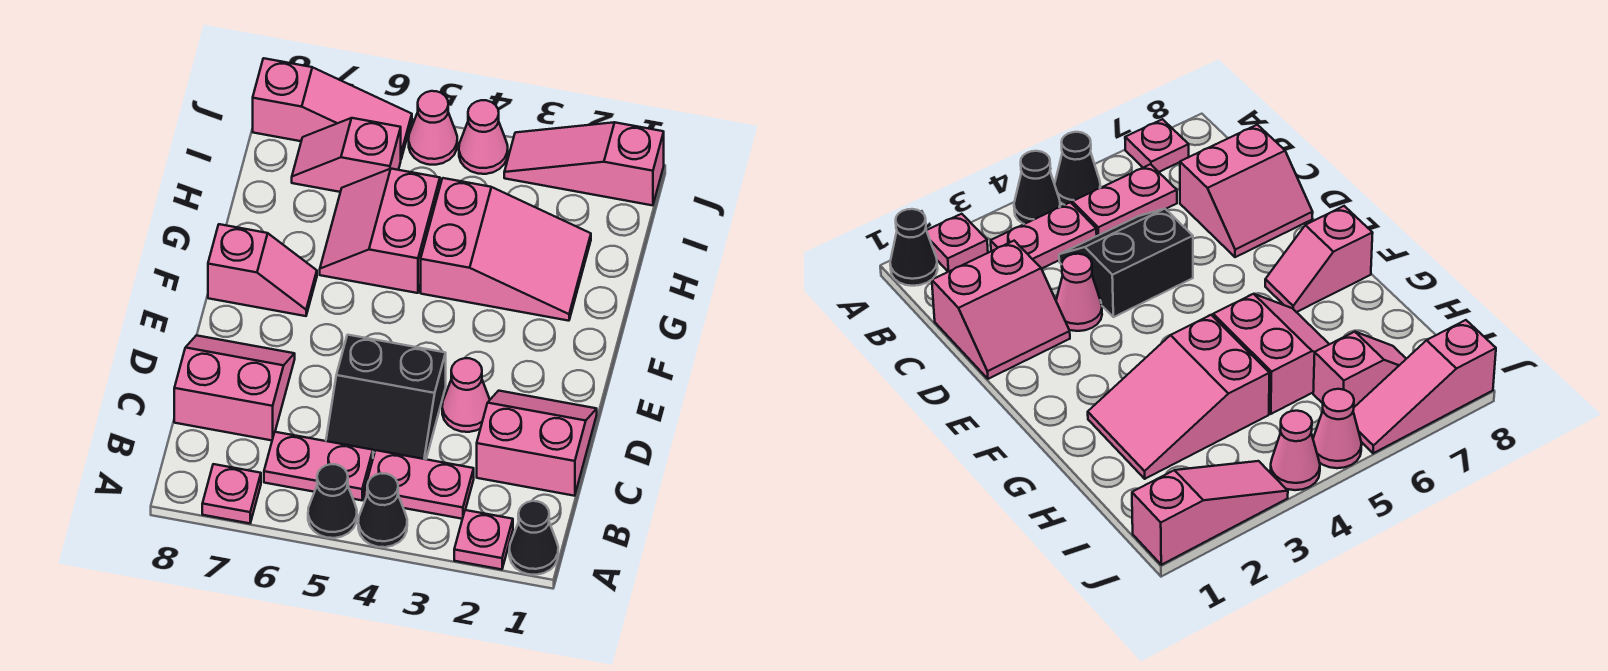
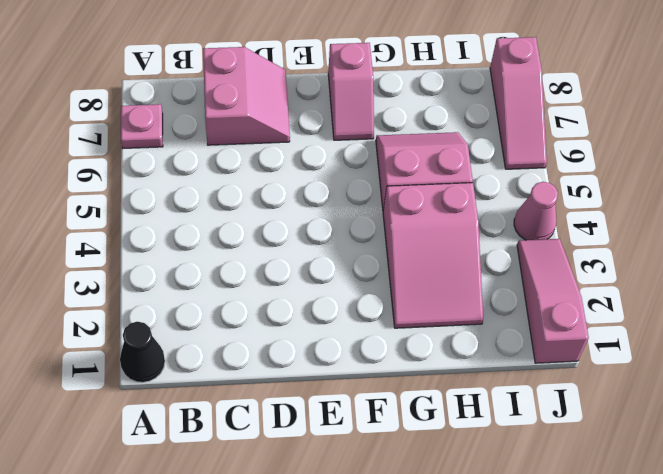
none -> pink 1x1 plate [454,510,513,569]
none -> black 1x1 cone [358,473,407,547]
none -> black 1x1 cone [308,464,357,538]

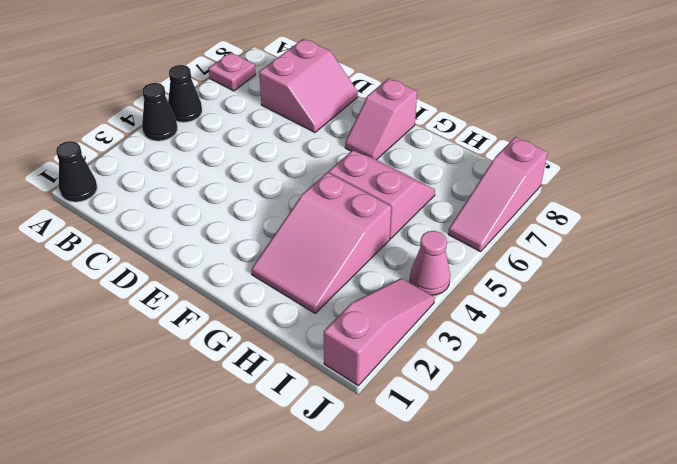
none -> pink 1x1 plate [454,510,513,569]
none -> pink 1x2 plate [365,450,474,519]
none -> pink 1x2 plate [264,432,373,500]

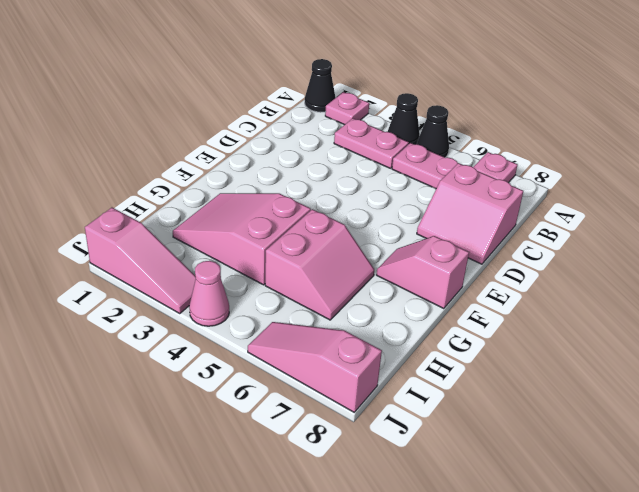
none -> pink 2x2 slope [477,391,597,496]
none -> black 2x2 slope [326,335,446,459]
none -> pink 1x1 cone [442,358,490,432]

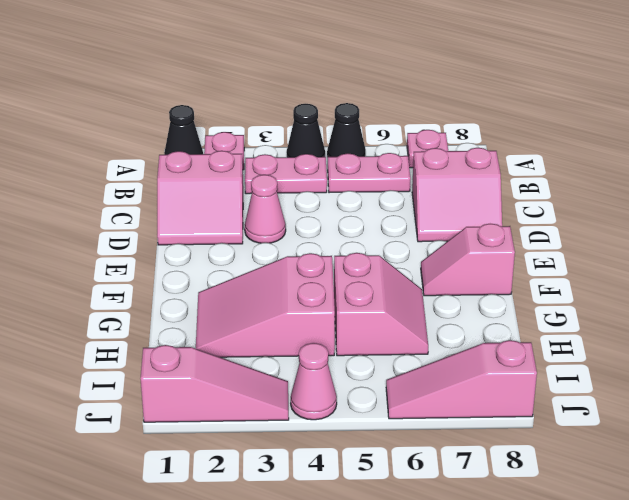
none -> black 2x2 slope [326,335,446,459]
none -> pink 1x2 slope [292,118,401,192]
none -> pink 1x1 cone [409,91,457,165]

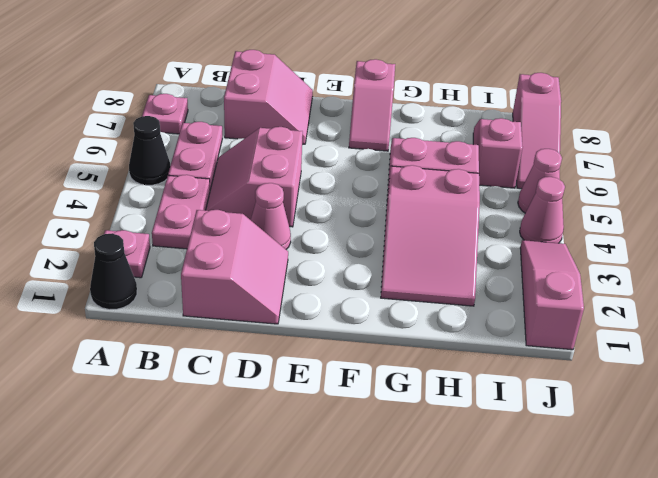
pink 2x2 slope [206,127,303,227] -> black 2x2 slope [326,335,446,459]
none -> black 1x1 cone [358,473,407,547]

